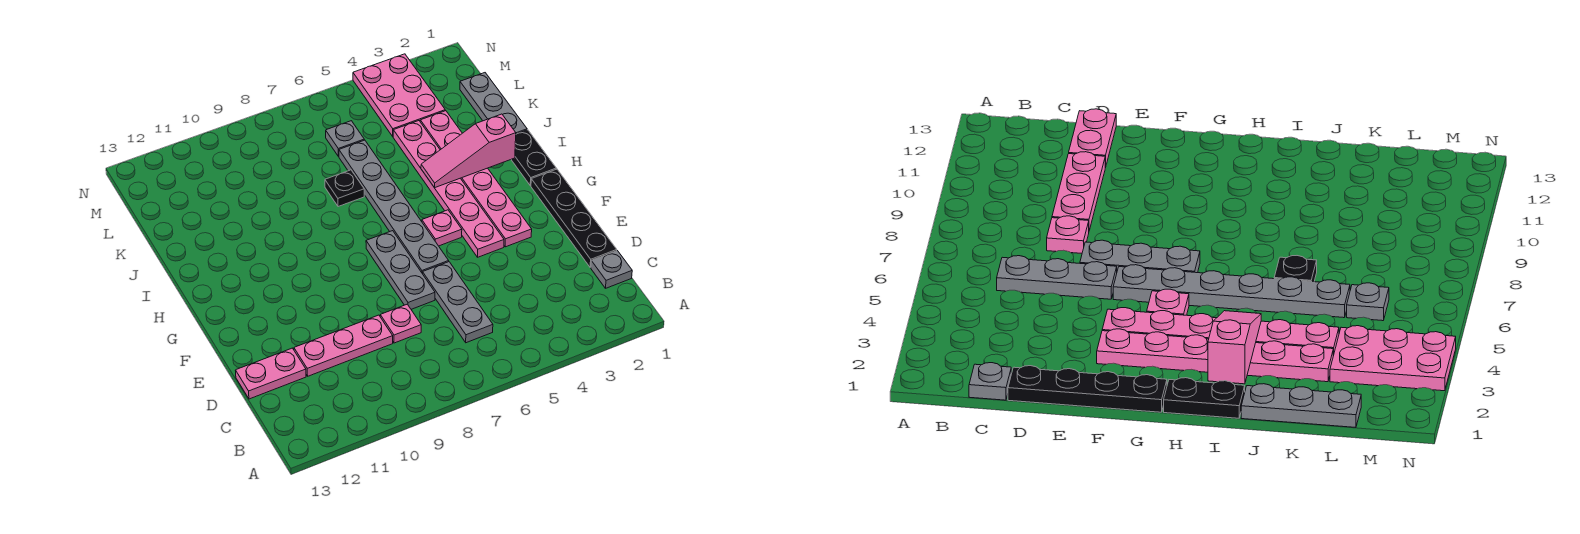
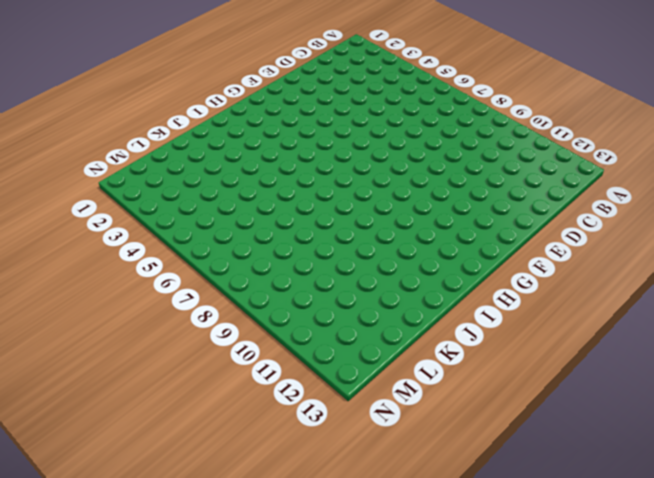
none -> grey 1x1 plate [591,251,632,288]
none -> grey 1x3 plate [423,262,493,343]
none -> black 1x4 plate [531,169,617,267]

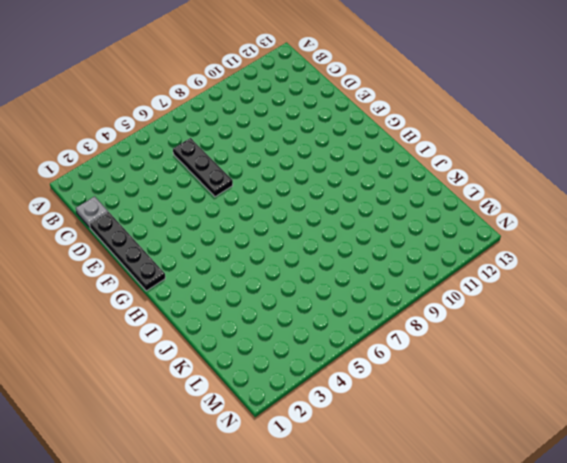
black 1x3 plate [173,138,233,197] -> grey 1x3 plate [423,262,493,343]
none -> pink 1x1 plate [380,304,421,343]
none -> pink 1x3 plate [294,315,393,376]
none -> pink 1x2 plate [235,348,306,399]

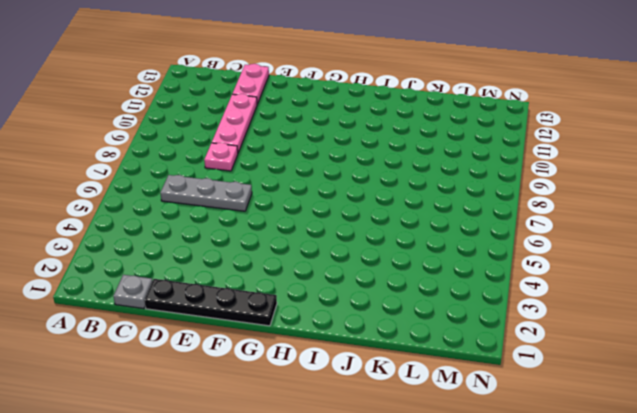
none -> grey 1x3 plate [366,231,435,309]
none -> pink 1x6 plate [420,111,532,247]
none -> pink 1x6 plate [393,121,504,257]

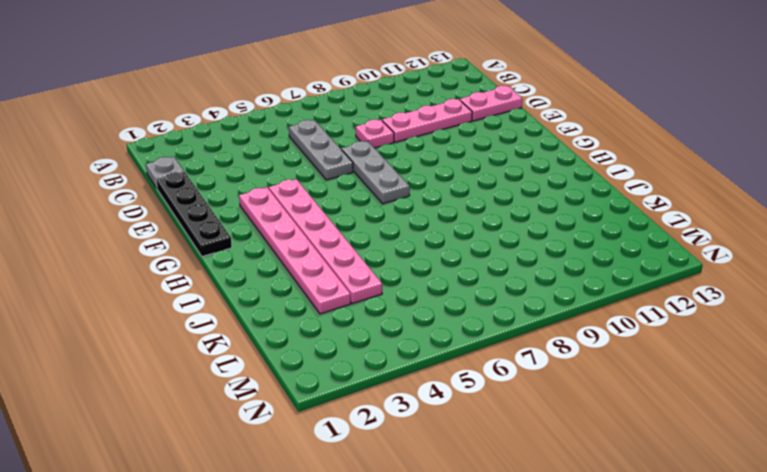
none -> grey 1x6 plate [339,140,449,274]
none -> pink 1x1 plate [422,210,462,246]
none -> black 1x2 plate [511,130,556,186]

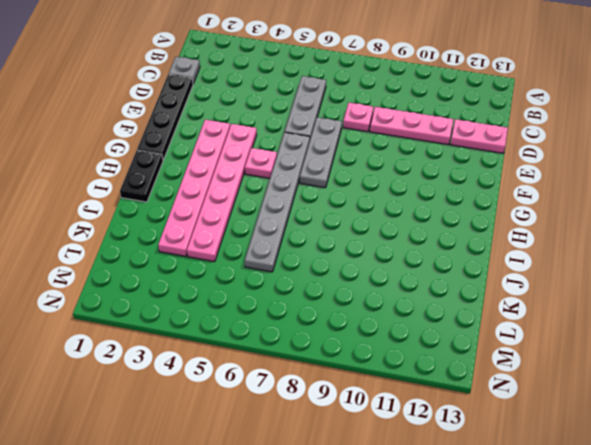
none -> grey 1x3 plate [460,73,527,134]
none -> black 1x1 plate [325,170,364,207]
none -> pink 2x3 plate [353,54,445,136]

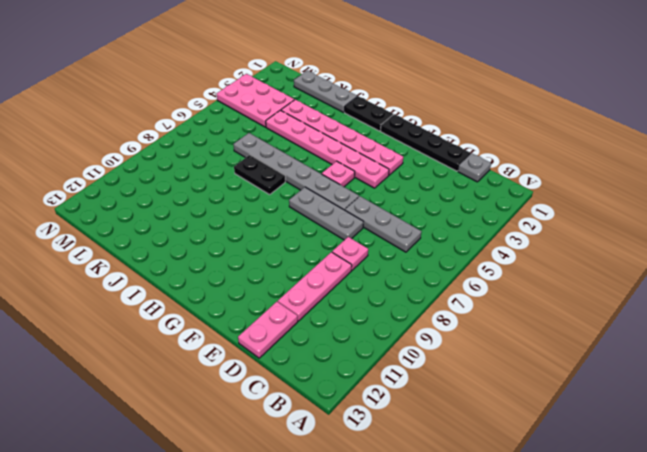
black 1x2 plate [234,155,285,195] -> black 1x1 plate [325,170,364,207]
none -> grey 1x1 plate [326,121,364,157]
none -> pink 1x3 slope [421,114,516,188]

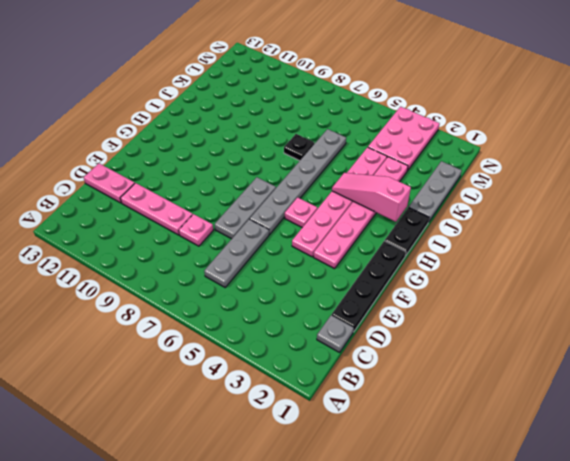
none -> grey 1x1 plate [326,121,364,157]

